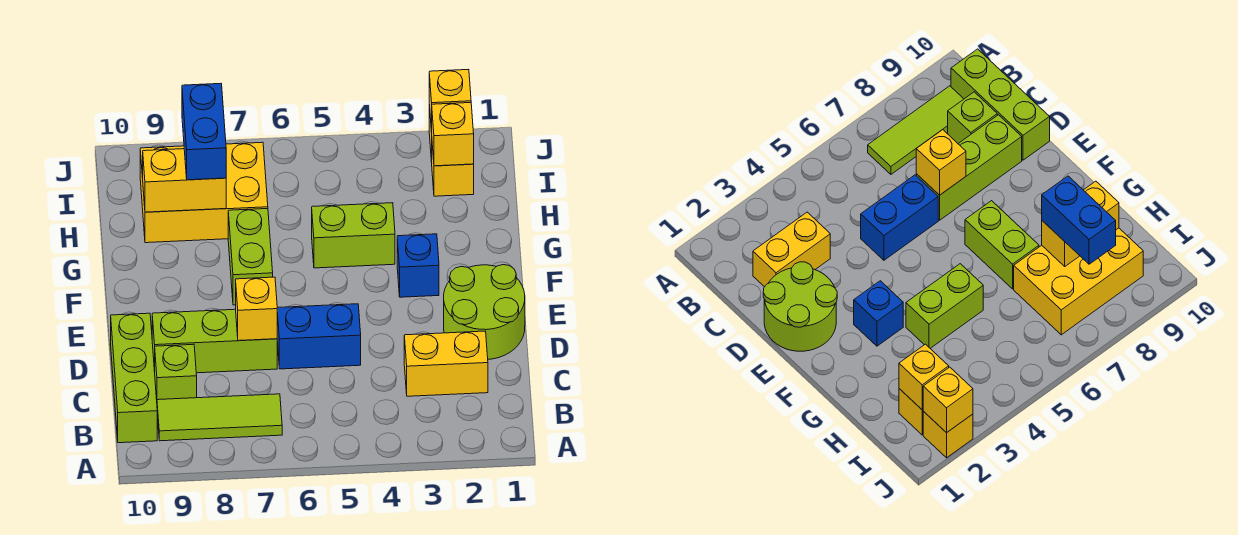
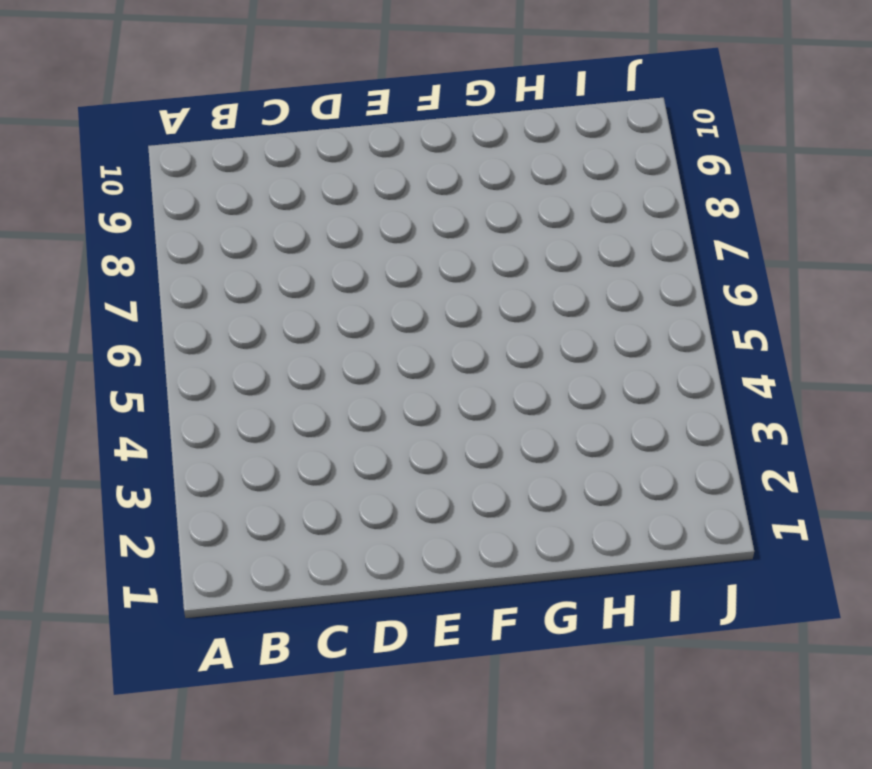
none -> lime 1x3 tile [157,394,282,441]
none -> lime 1x3 brick [111,313,157,443]
none -> yellow 1x2 brick [404,331,488,396]

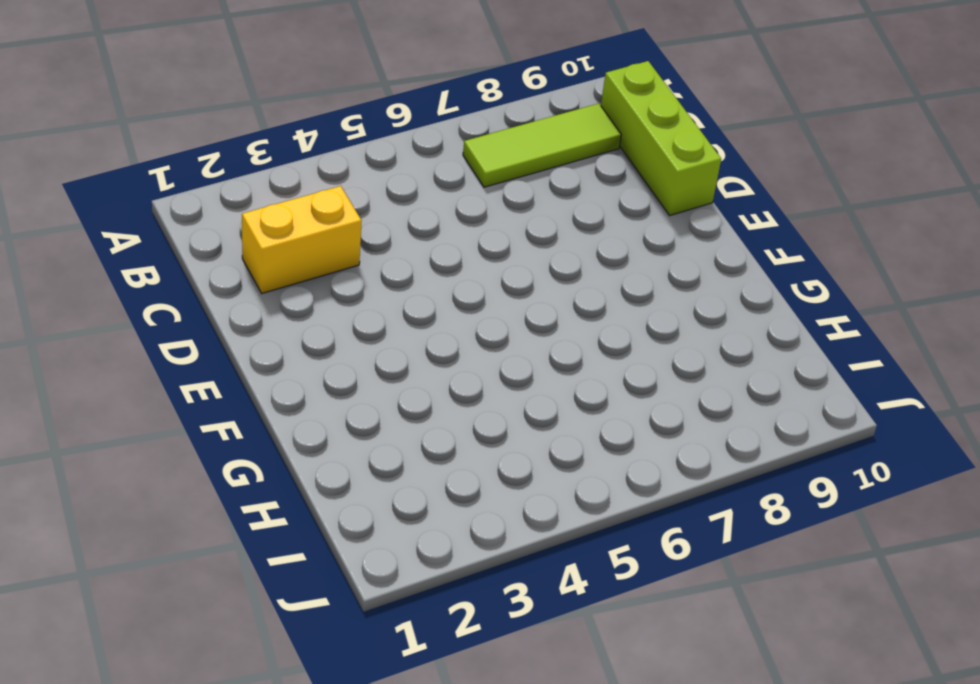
none -> lime 1x1 brick [155,344,197,400]
none -> lime 2x2 round brick [444,265,525,359]
none -> blue 1x2 brick [277,304,361,369]

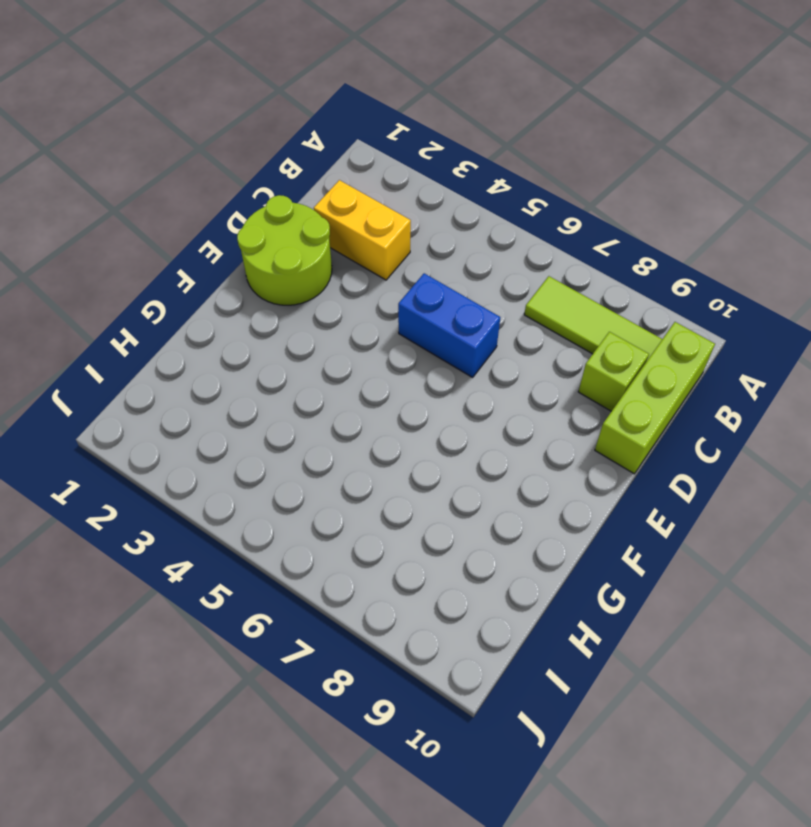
none -> lime 1x3 brick [152,309,277,373]
none -> blue 1x1 brick [397,234,439,297]
none -> lime 1x2 brick [228,209,273,305]

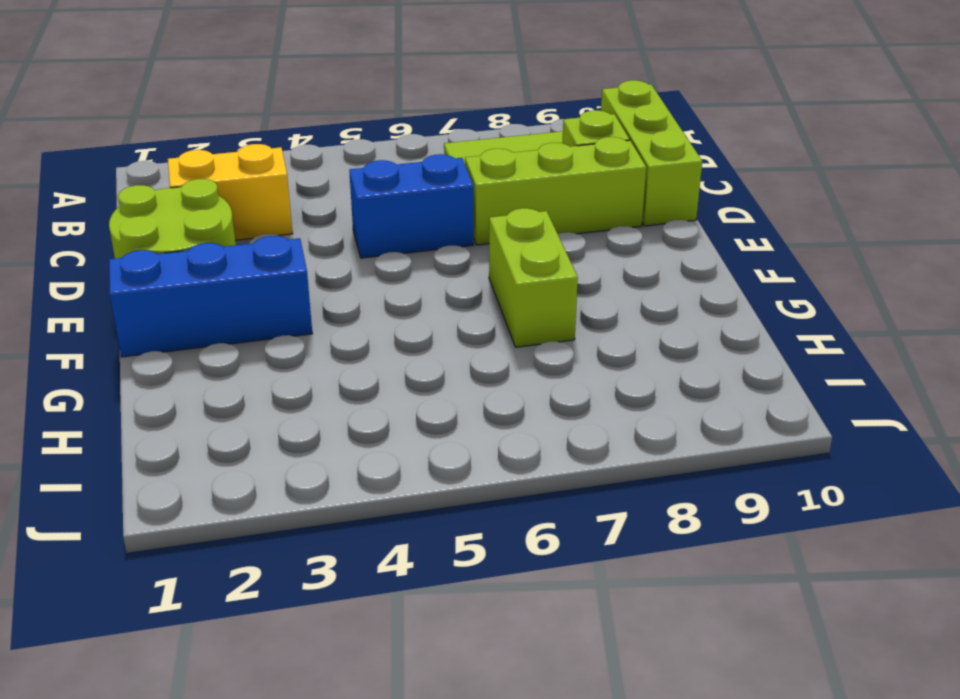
blue 1x3 brick [109,236,312,357] -> blue 1x1 brick [397,234,439,297]
none -> lime 1x2 brick [312,203,395,268]
none -> yellow 2x3 brick [140,142,268,243]
none -> yellow 1x1 brick [432,146,474,196]

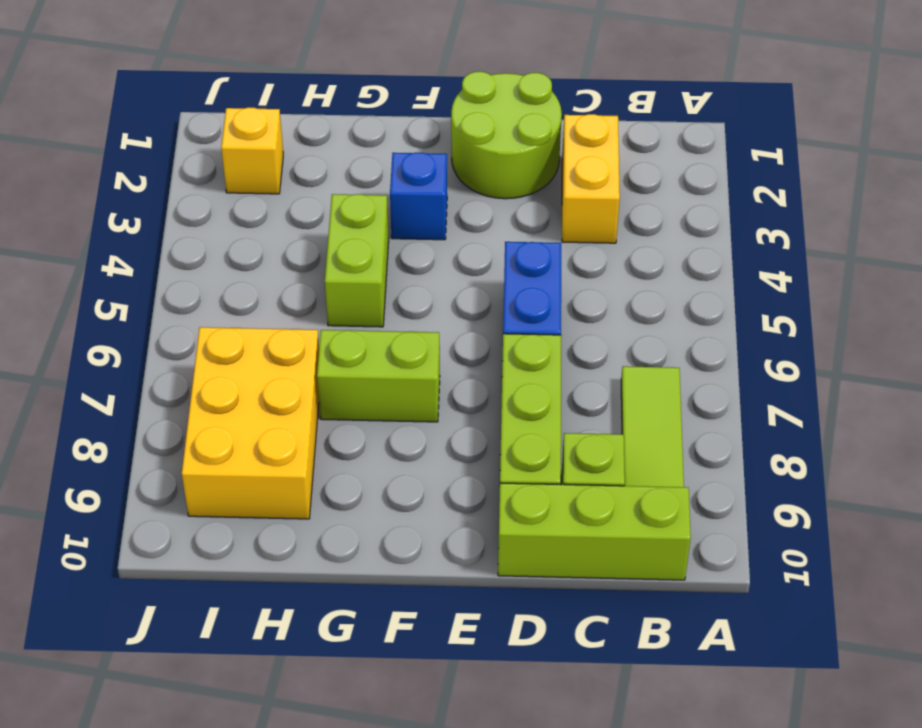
none -> yellow 1x1 brick [923,411,973,458]
none -> yellow 1x1 brick [236,277,277,341]
none -> yellow 1x2 brick [143,149,226,212]

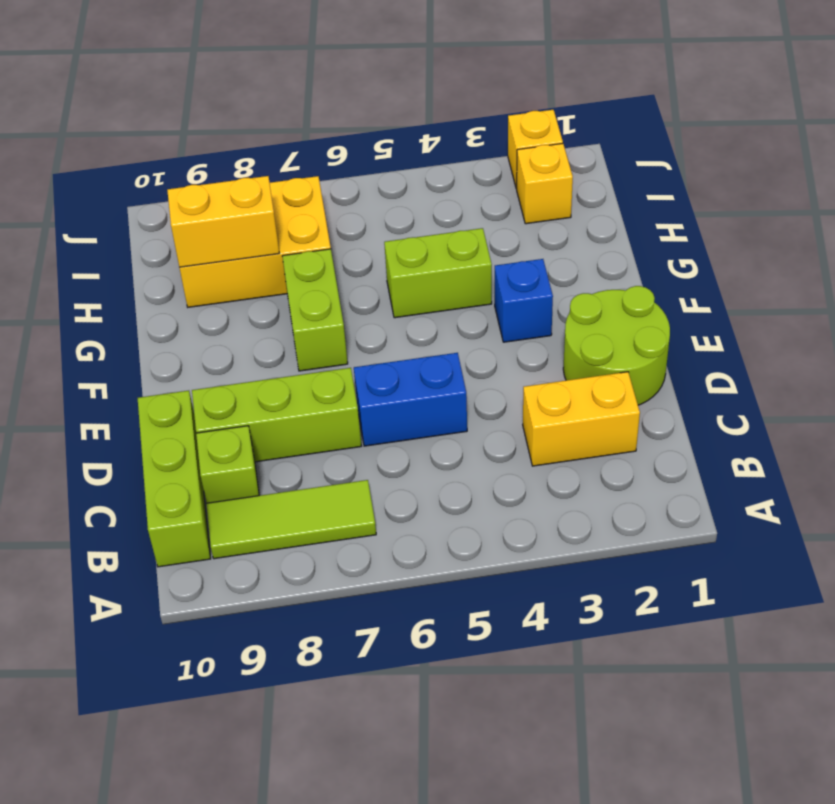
none -> yellow 1x1 brick [236,277,277,341]
none -> yellow 1x1 brick [432,103,474,166]
none -> yellow 1x1 brick [429,69,471,132]

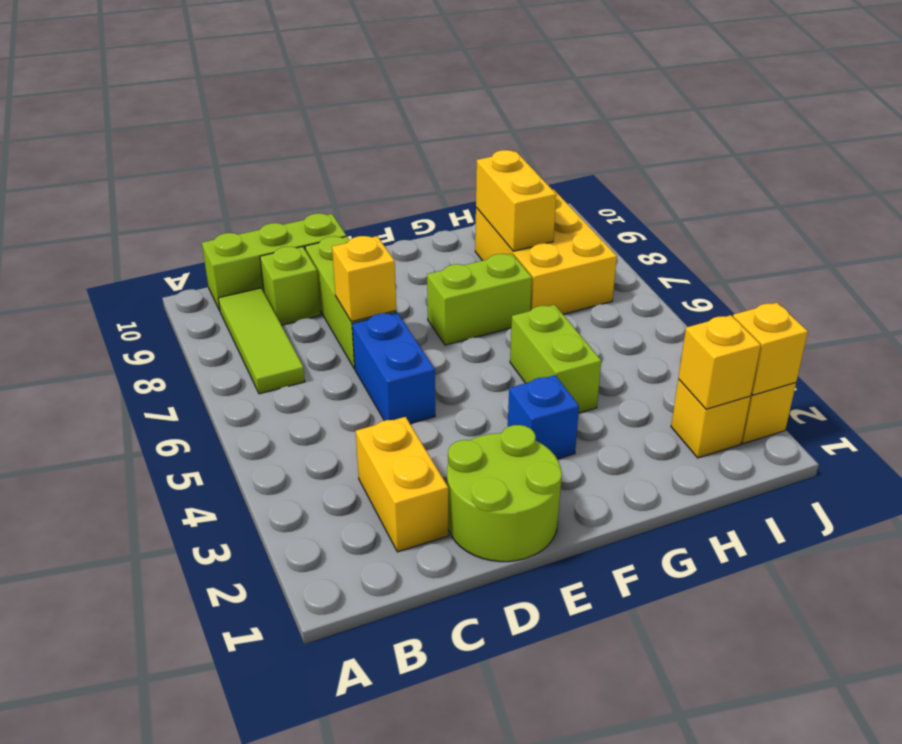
none -> blue 1x2 brick [182,84,226,180]

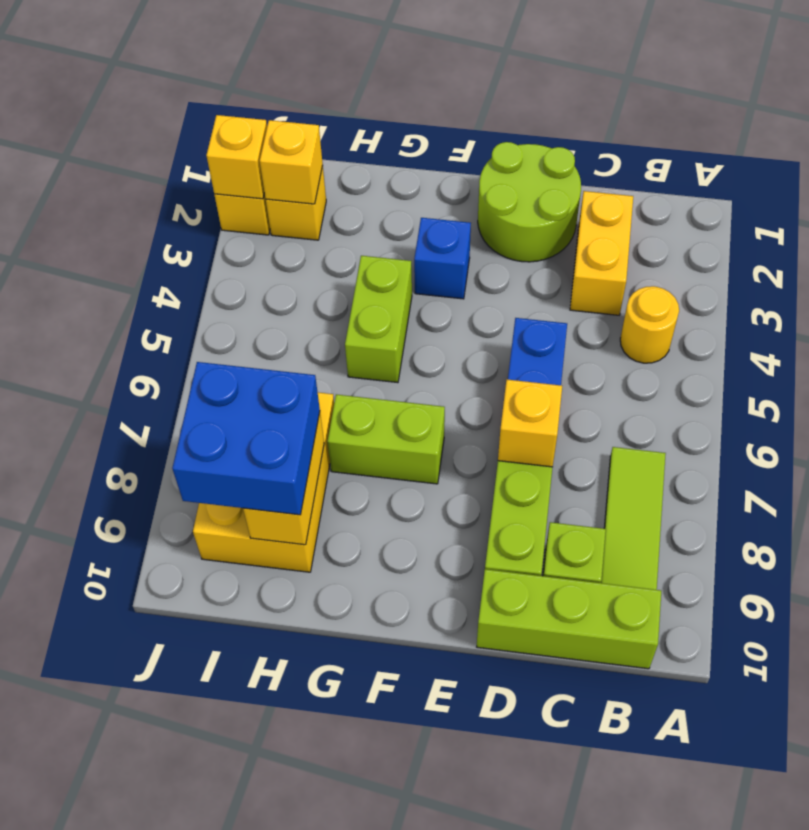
yellow 1x1 round brick [620,286,679,363] -> none
blue 2x2 brick [172,362,320,515] -> blue 1x2 brick [182,84,226,180]

